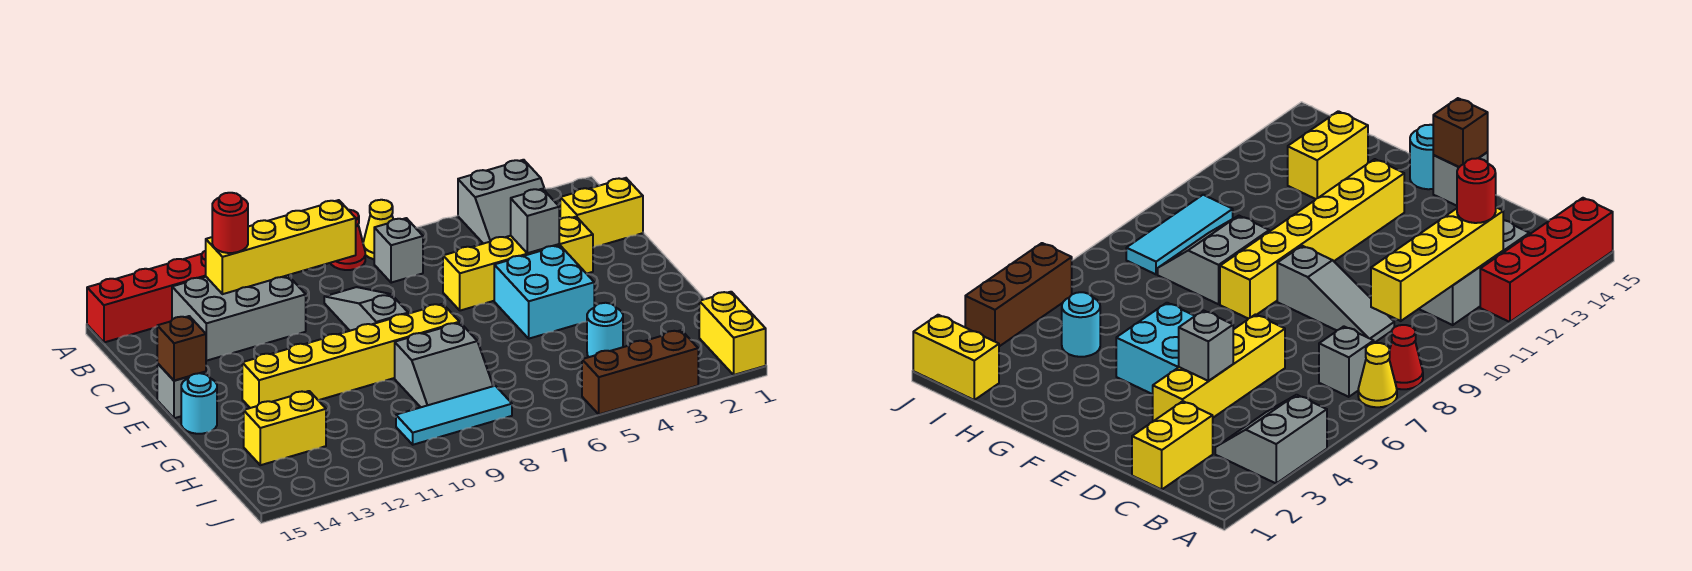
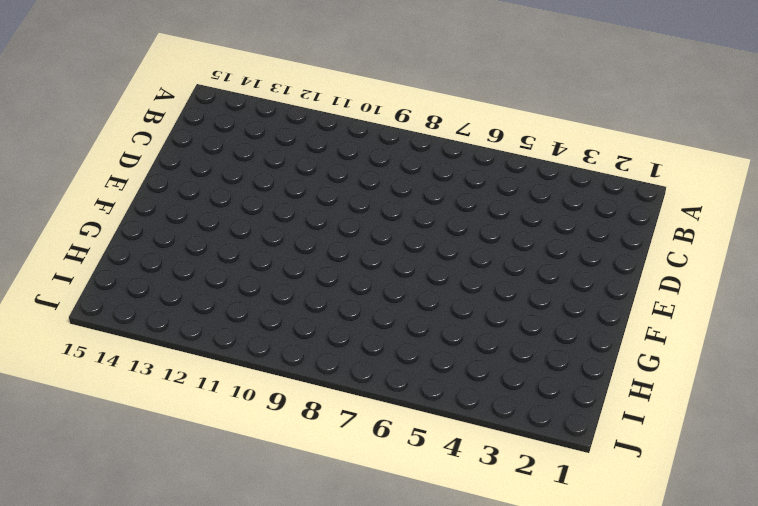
none -> grey 2x2 slope [458,160,545,244]
none -> yellow 1x1 cone [363,200,393,259]
none -> red 1x1 cone [331,210,365,270]

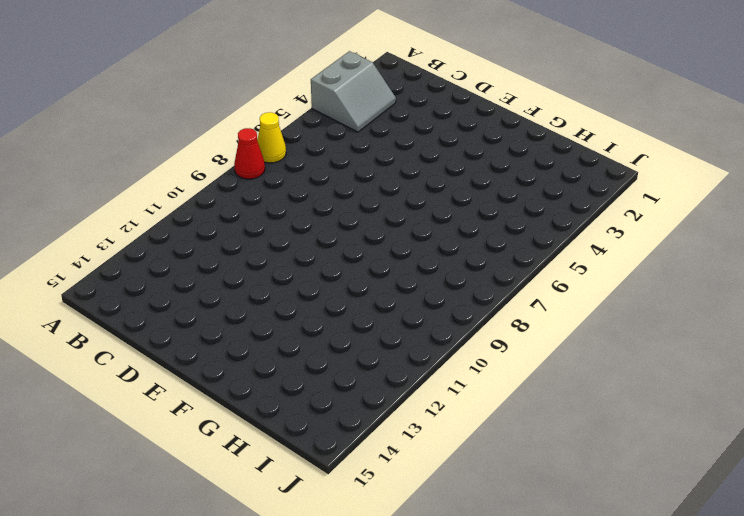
none -> red 1x4 brick [87,251,206,342]
none -> grey 1x1 brick [374,218,423,283]
none -> grey 2x3 brick [172,275,306,361]

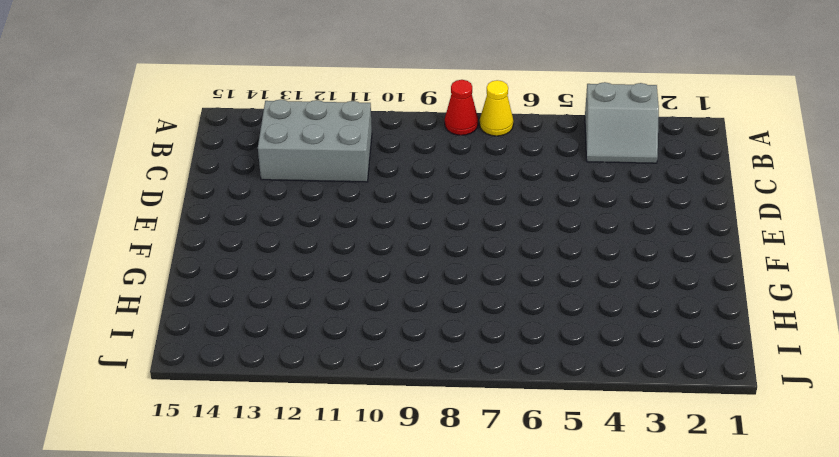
none -> red 1x4 brick [87,251,206,342]
none -> grey 1x1 brick [374,218,423,283]
none -> yellow 1x2 brick [560,178,643,248]

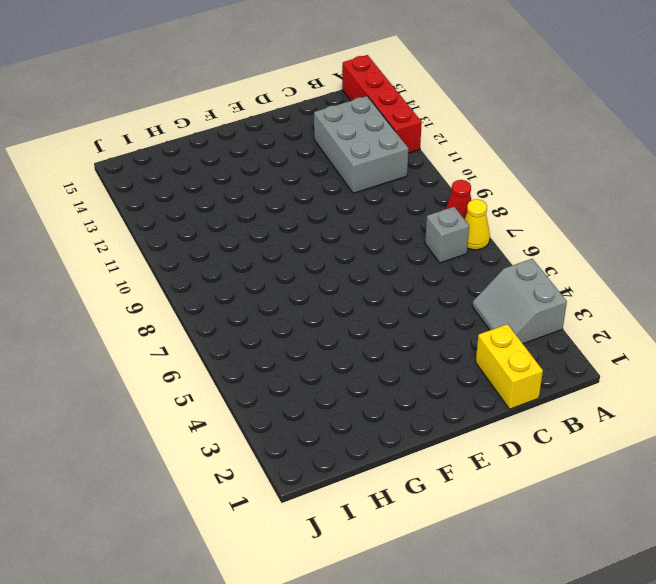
none -> grey 1x3 slope [324,287,408,331]
none -> yellow 1x4 brick [443,217,593,311]
none -> cyan 2x2 brick [494,245,594,339]

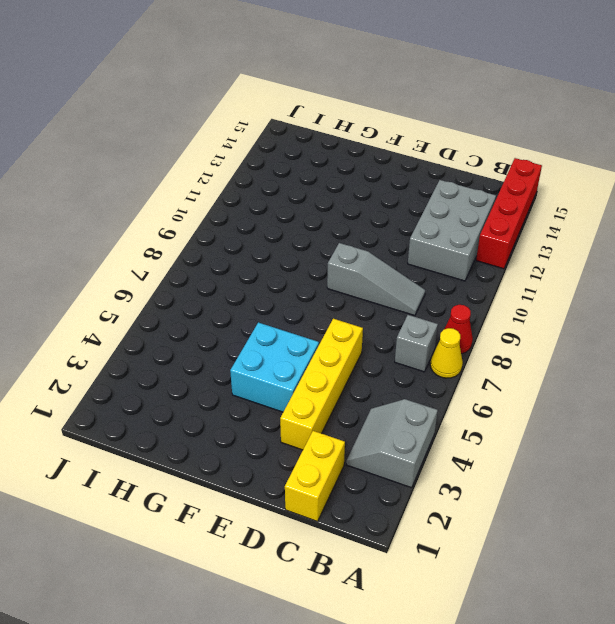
none -> grey 1x1 brick [157,363,206,418]
none -> yellow 1x6 brick [242,304,460,408]
none -> cyan 1x1 round brick [181,373,217,434]

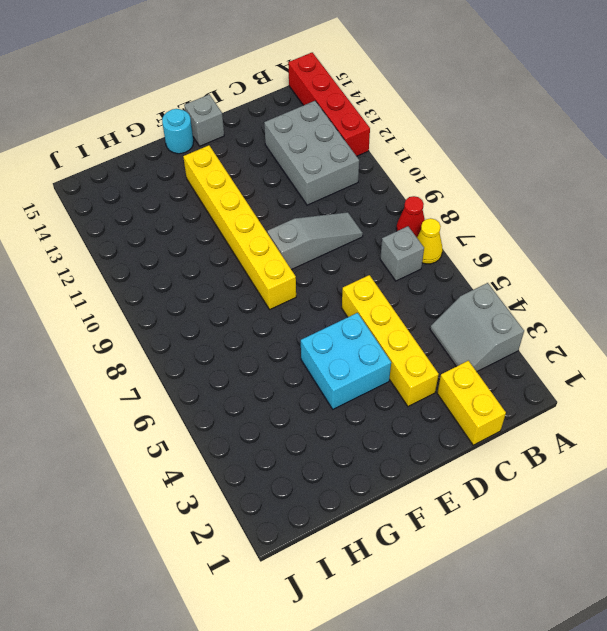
none -> grey 2x2 slope [395,323,493,407]
none -> cyan 1x1 round brick [587,303,623,357]
none -> yellow 1x2 brick [244,391,326,465]

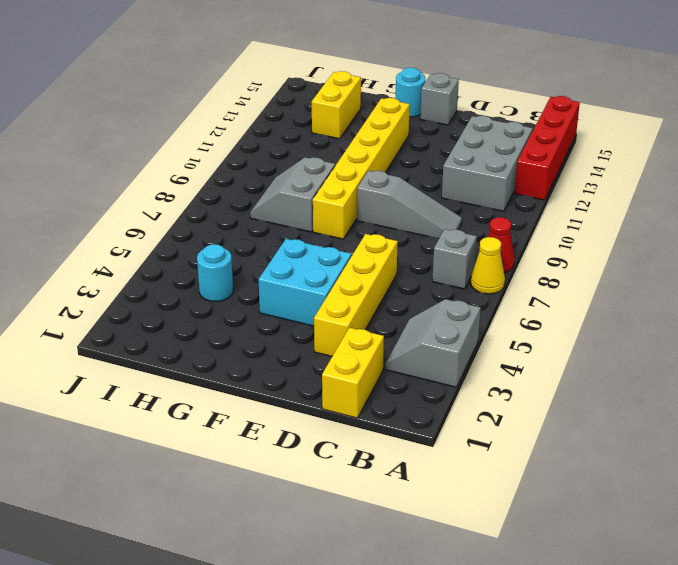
none -> yellow 1x2 brick [699,292,766,375]
none -> cyan 1x3 tile [396,386,512,445]
none -> brown 1x3 brick [582,330,698,414]

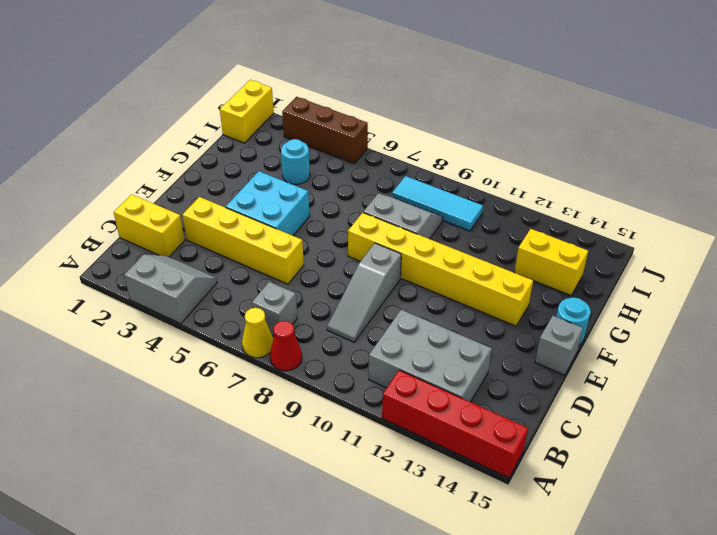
none -> yellow 1x4 brick [206,200,356,294]
none -> grey 1x1 brick [511,189,559,253]
none -> brown 1x1 brick [157,316,206,381]

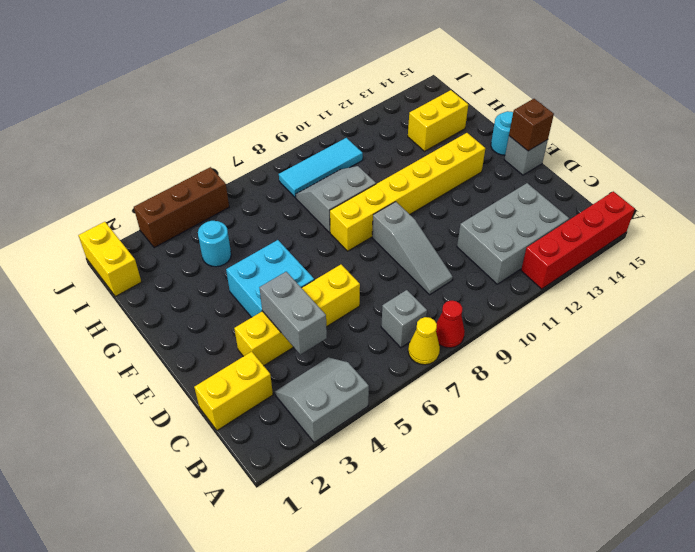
grey 1x2 brick [259,272,327,354] -> grey 1x1 brick [511,189,559,253]
none -> yellow 1x4 brick [206,200,356,294]
none -> red 1x1 round brick [212,193,248,253]

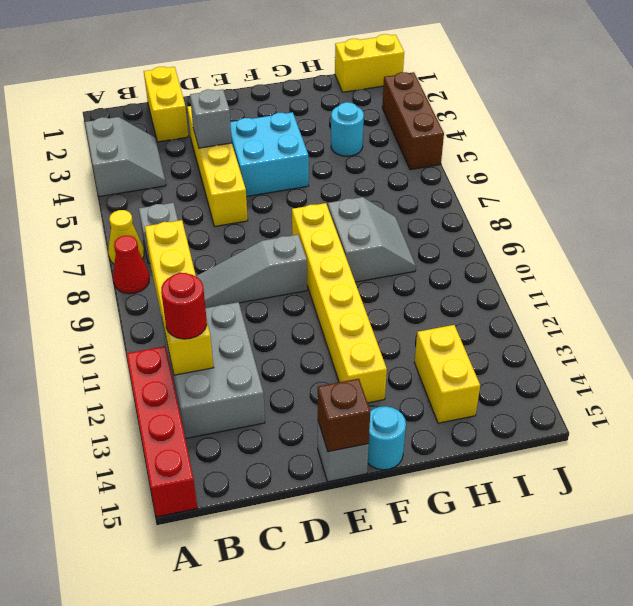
none -> cyan 1x3 tile [396,386,512,445]

